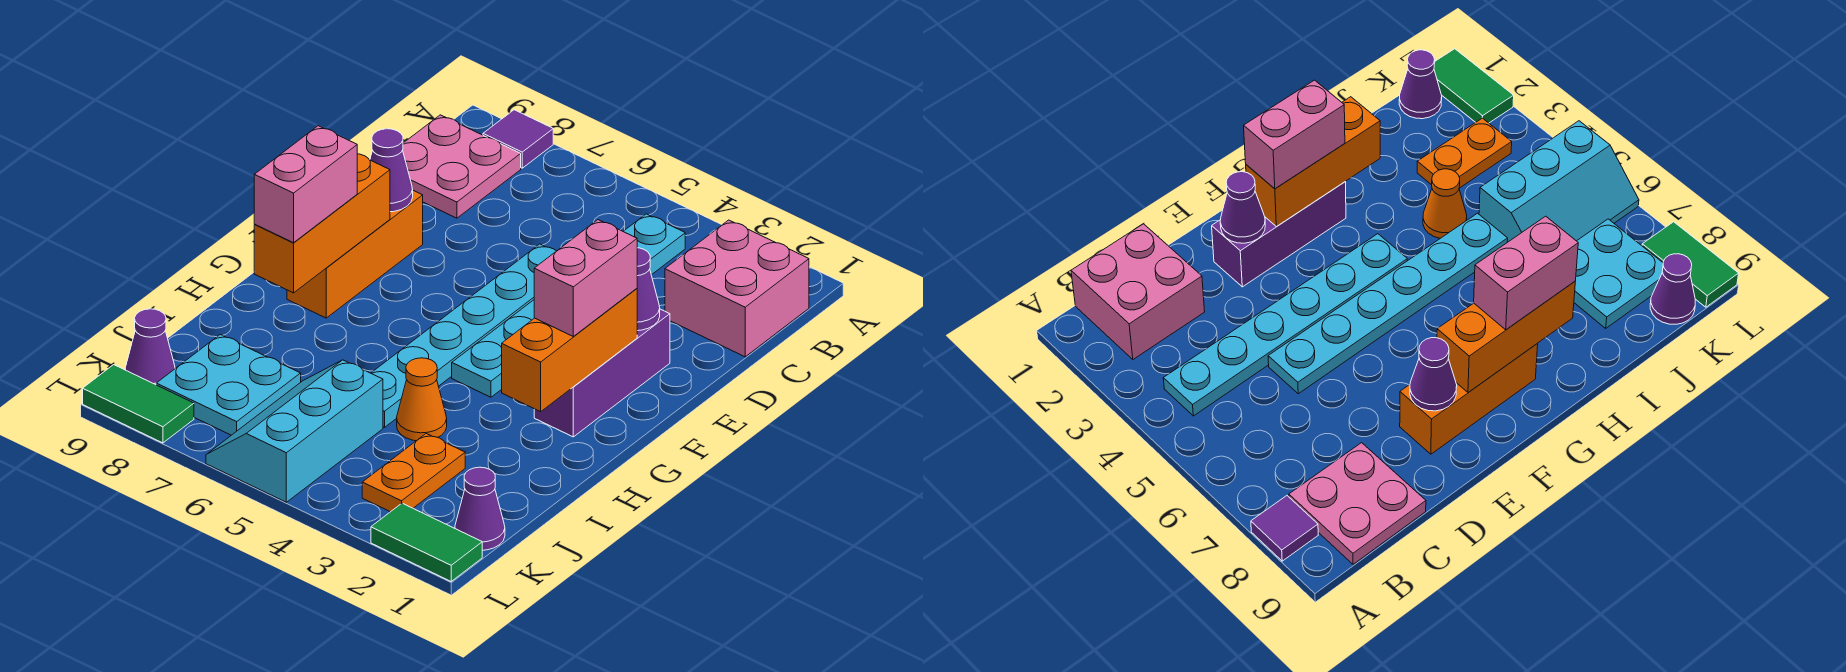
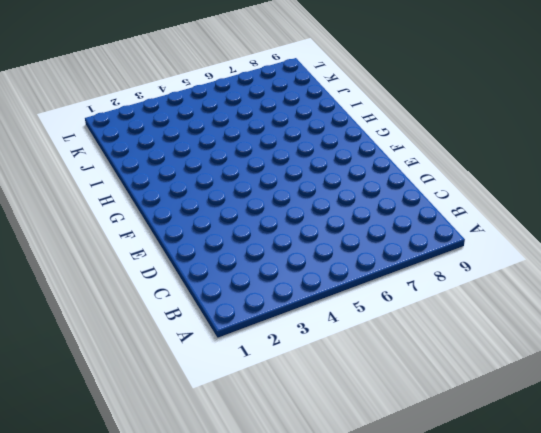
none -> purple 1x1 tile [483,110,553,168]
none -> pink 2x2 brick [665,220,809,357]
none -> cyan 1x6 plate [452,214,685,397]

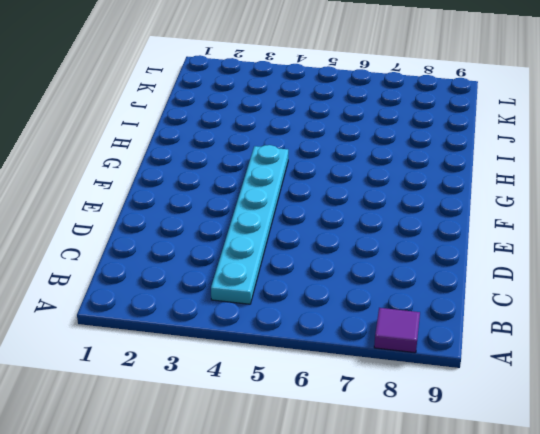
none -> pink 2x2 brick [665,220,809,357]
none -> pink 2x2 plate [403,115,521,218]
none -> cyan 1x6 plate [371,244,556,427]

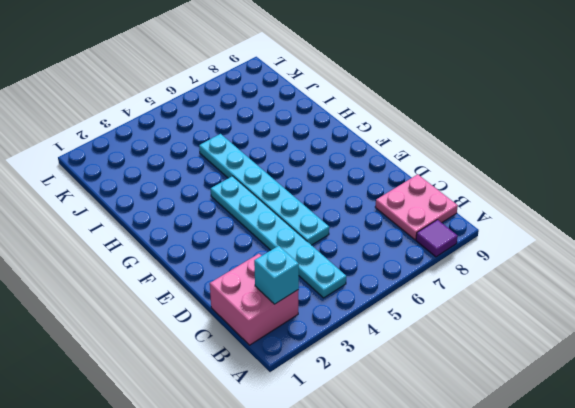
cyan 1x1 brick [254,246,299,304] -> none
none -> purple 1x3 brick [534,309,670,437]
none -> orange 1x3 brick [287,190,423,318]
none -> orange 1x1 cone [397,358,447,441]

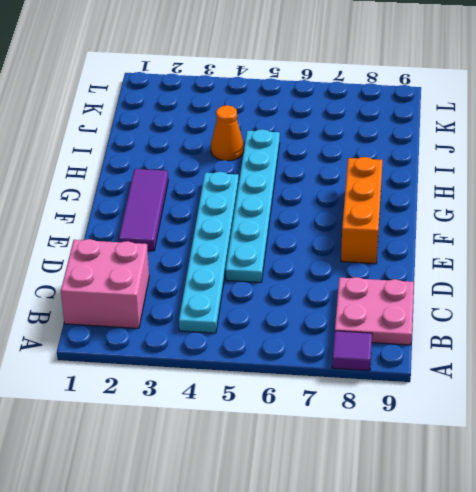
purple 1x3 tile [119,169,168,251] -> purple 1x3 brick [534,309,670,437]
none -> orange 1x2 plate [362,434,465,512]
none -> cyan 2x3 slope [206,360,383,502]
none -> cyan 2x2 plate [156,335,301,435]

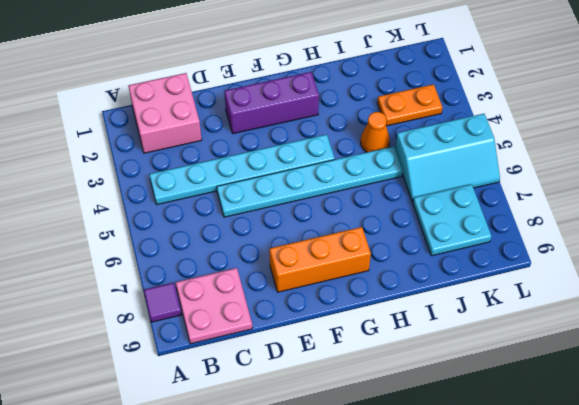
none -> purple 1x1 cone [455,467,505,550]
none -> purple 1x1 cone [125,309,175,385]
none -> green 1x2 tile [371,503,482,581]

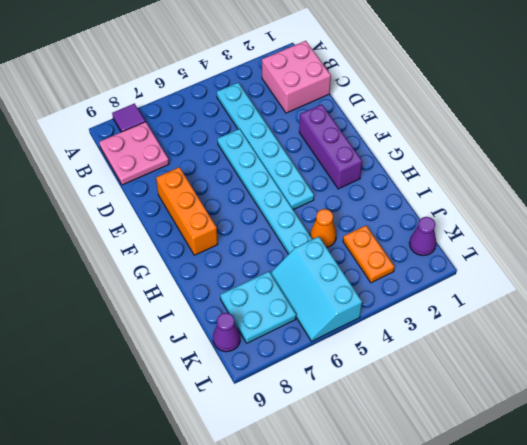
none -> green 1x2 tile [371,503,482,581]
none -> green 1x2 tile [83,365,194,443]
none -> purple 1x1 cone [637,248,660,331]

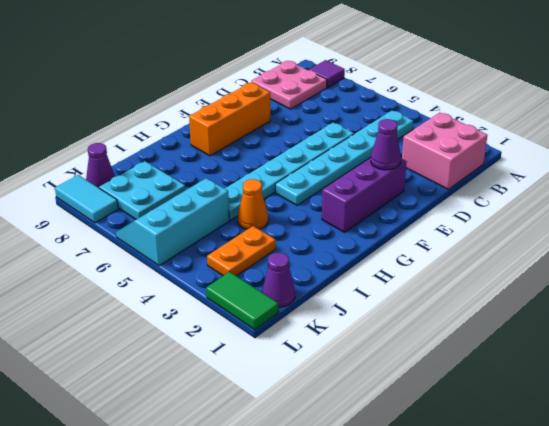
cyan 1x2 tile [55,175,118,223] -> green 1x2 tile [83,365,194,443]
none -> purple 1x1 cone [370,129,413,212]
none -> orange 1x3 brick [502,289,637,412]
none -> orange 1x3 brick [254,154,390,293]

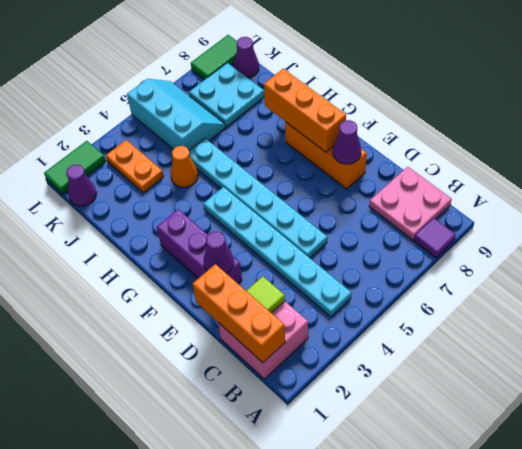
orange 1x3 brick [193,264,285,363] -> orange 1x3 brick moved to [502,289,637,412]
lime 1x1 tile [247,276,285,313] -> none
none -> pink 1x2 brick [534,220,637,336]
none -> pink 1x2 brick [254,126,357,243]

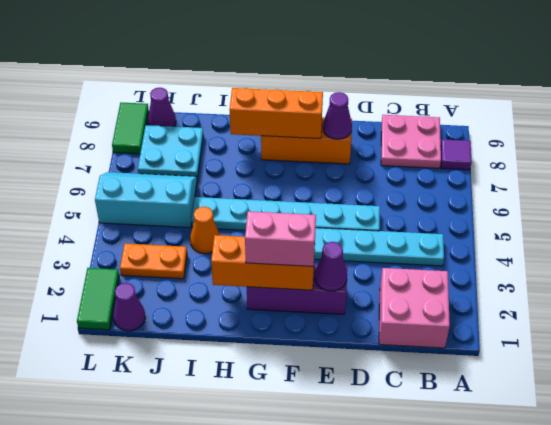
none -> pink 1x2 brick [254,126,357,243]

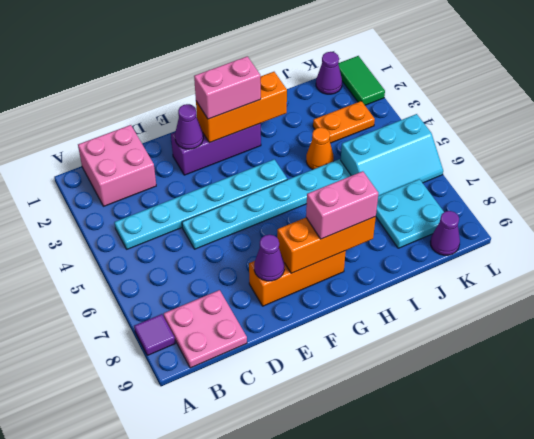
none -> green 1x2 tile [83,365,194,443]

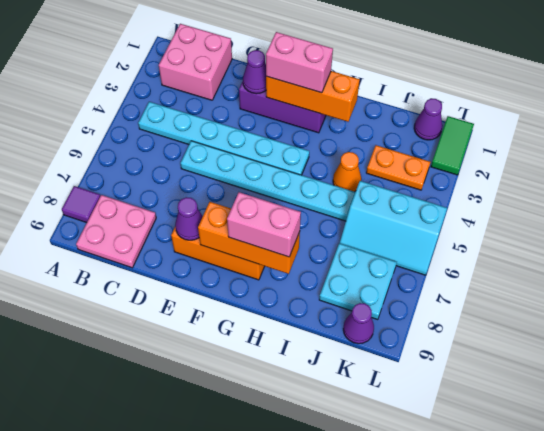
none -> green 1x2 tile [83,365,194,443]

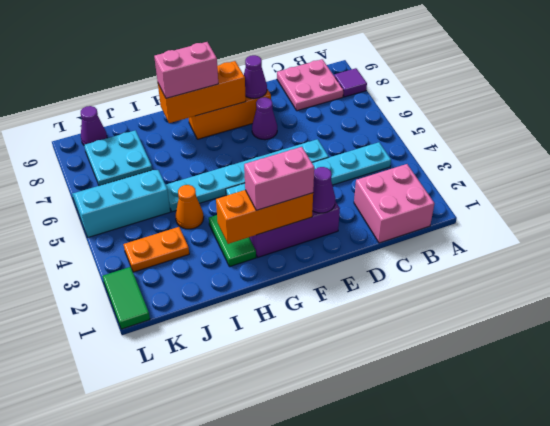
purple 1x1 cone [252,97,277,140] -> purple 1x1 cone moved to [455,467,505,550]
green 1x2 tile [209,215,256,267] -> green 1x2 tile moved to [83,365,194,443]

